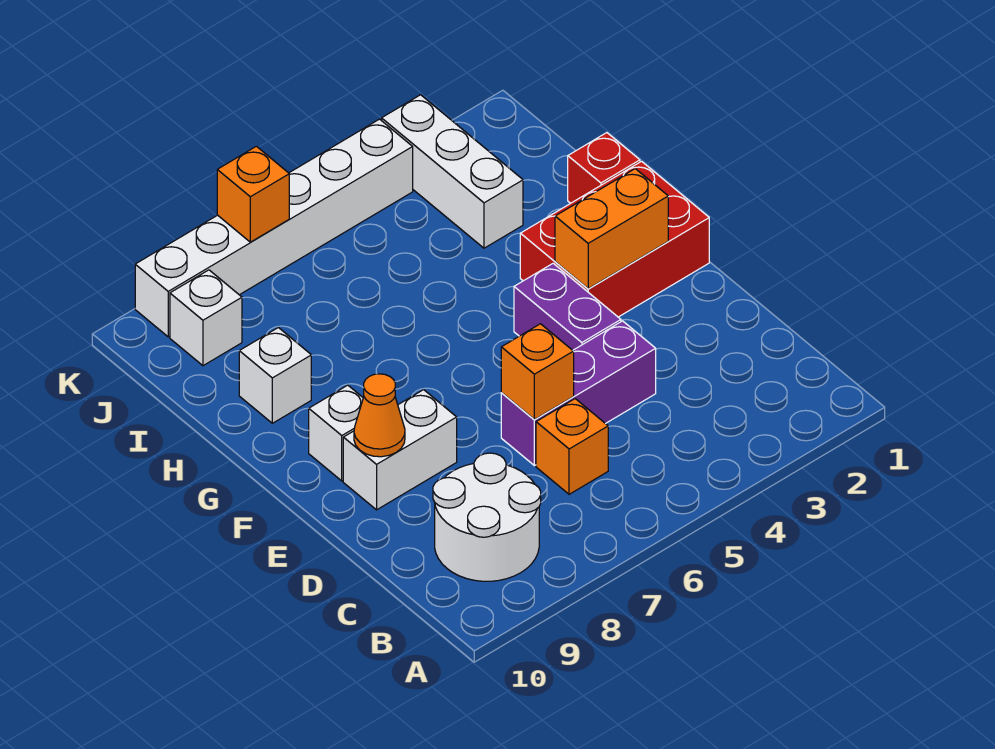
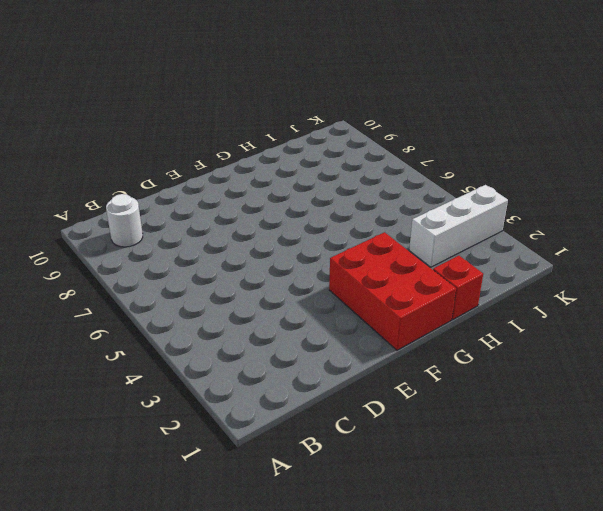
white 1x1 round brick [106,194,143,247] -> white 2x2 round brick [433,453,541,581]
none -> orange 1x1 brick [536,399,608,494]
none -> purple 1x3 brick [501,321,656,466]
none -> purple 1x2 brick [514,263,621,350]

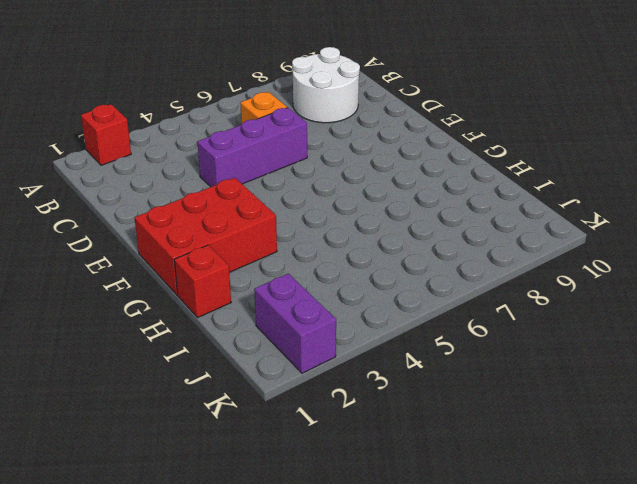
red 1x1 brick [81,104,131,165] -> none
purple 1x2 brick [254,273,336,373] -> purple 1x2 brick moved to [514,263,621,350]
none -> white 1x2 brick [343,390,457,510]
none -> white 1x1 brick [309,385,363,481]
none -> white 1x1 brick [239,328,311,423]

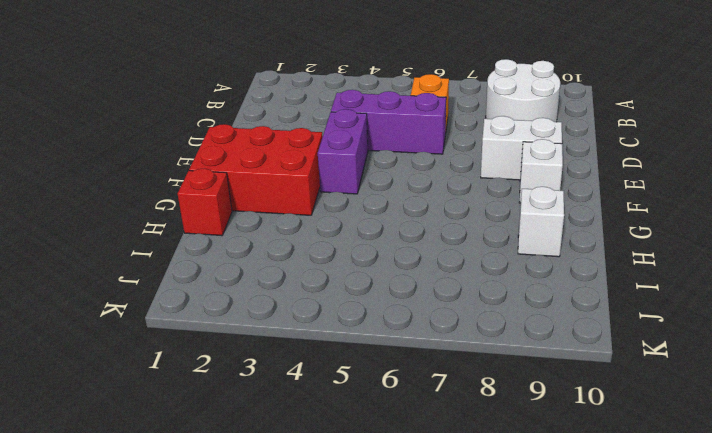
none -> white 1x3 brick [382,95,523,248]
none -> white 1x1 brick [170,270,242,366]
none -> white 1x6 brick [135,119,413,337]

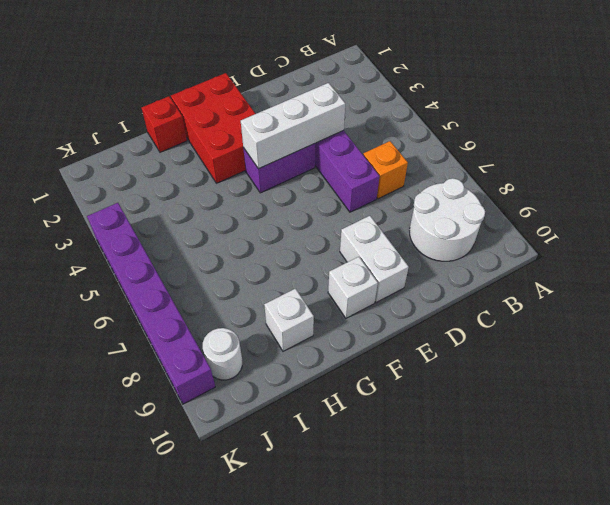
white 1x3 brick [241,83,345,169] -> white 1x3 brick moved to [382,95,523,248]
white 1x1 round brick [203,328,242,380] -> white 1x1 brick [170,270,242,366]
purple 1x6 brick [87,203,215,404] -> white 1x6 brick [135,119,413,337]
none -> orange 1x1 brick [501,324,574,420]
none -> orange 1x1 cone [354,374,405,457]
none -> orange 1x2 brick [555,169,668,289]

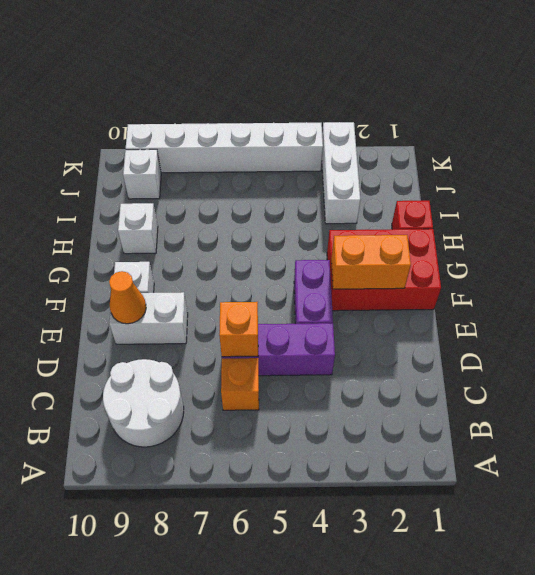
none -> orange 1x1 brick [217,146,289,242]

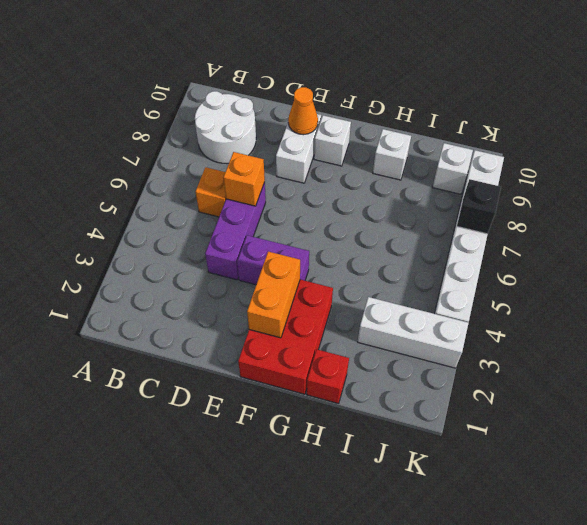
black 1x1 brick [457,179,501,234] -> orange 1x1 brick [217,146,289,242]

